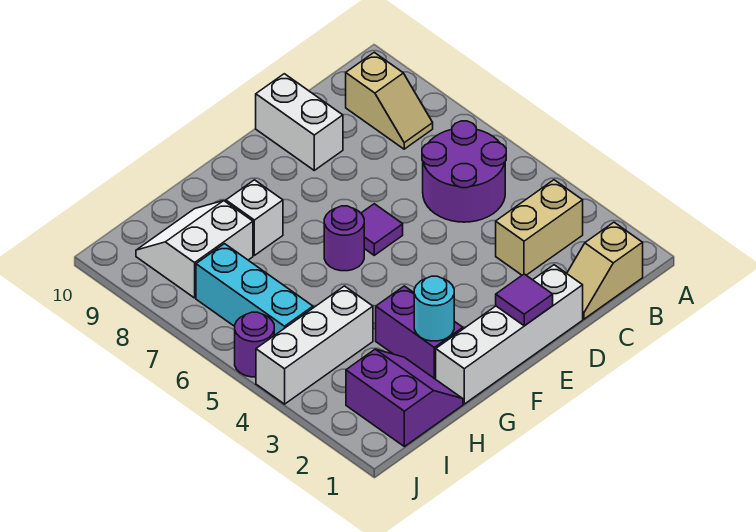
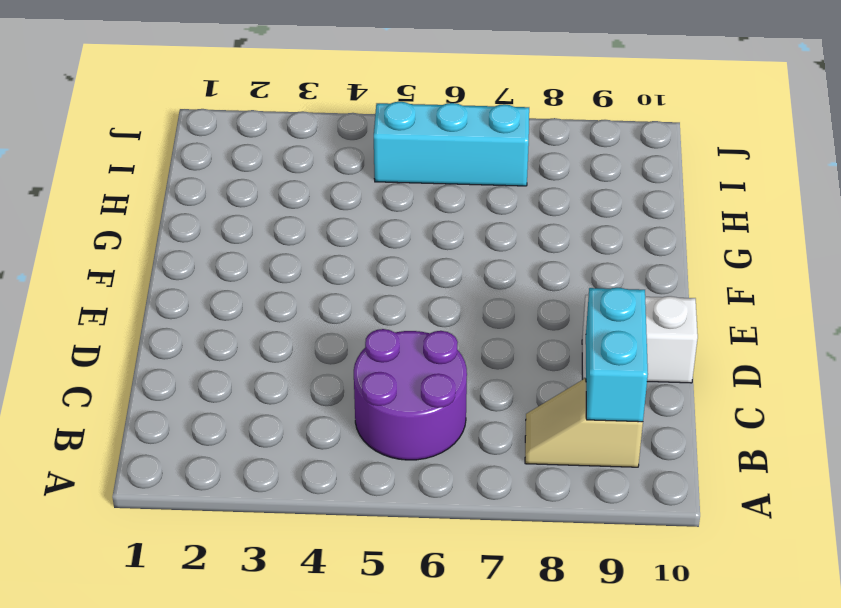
cyan 1x2 brick [586,288,648,422] -> none
none -> tan 1x2 slope [567,222,643,319]
none -> tan 1x2 brick [496,180,583,275]
none -> white 1x4 brick [436,265,583,404]

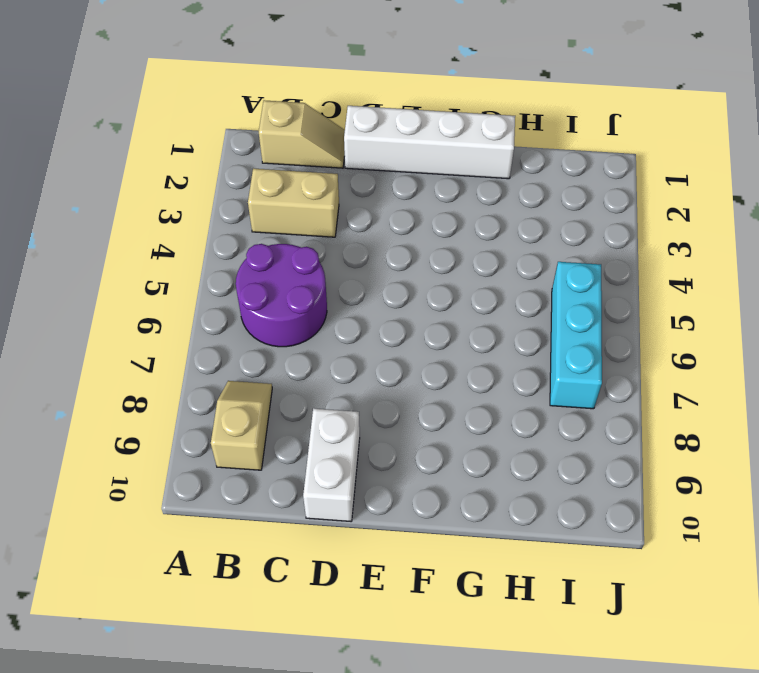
none -> purple 1x1 tile [361,204,403,255]
none -> purple 1x1 round brick [324,206,364,271]
none -> purple 1x2 brick [376,286,463,379]

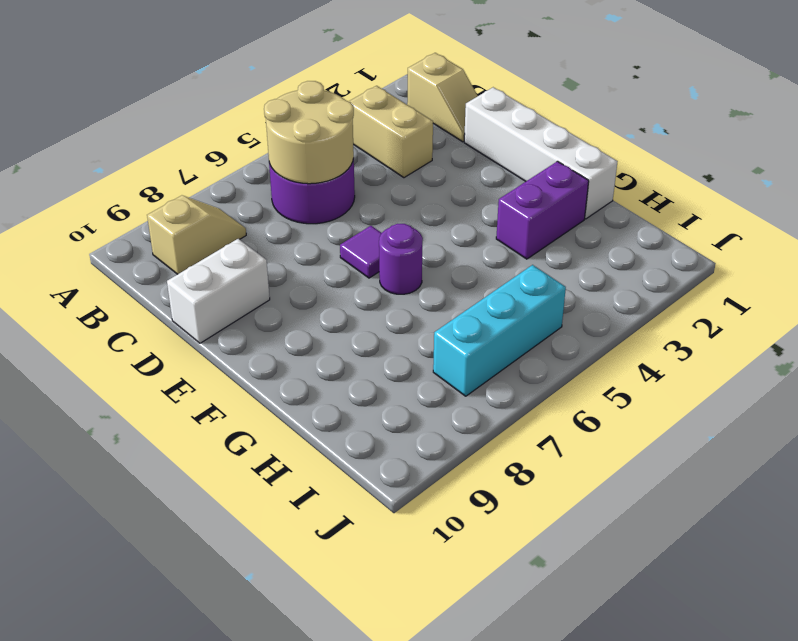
tan 2x2 round brick [264,81,354,184] -> none
none -> white 1x1 brick [226,180,283,255]
none -> purple 2x2 slope [346,349,463,447]
none -> white 1x3 brick [256,286,373,404]

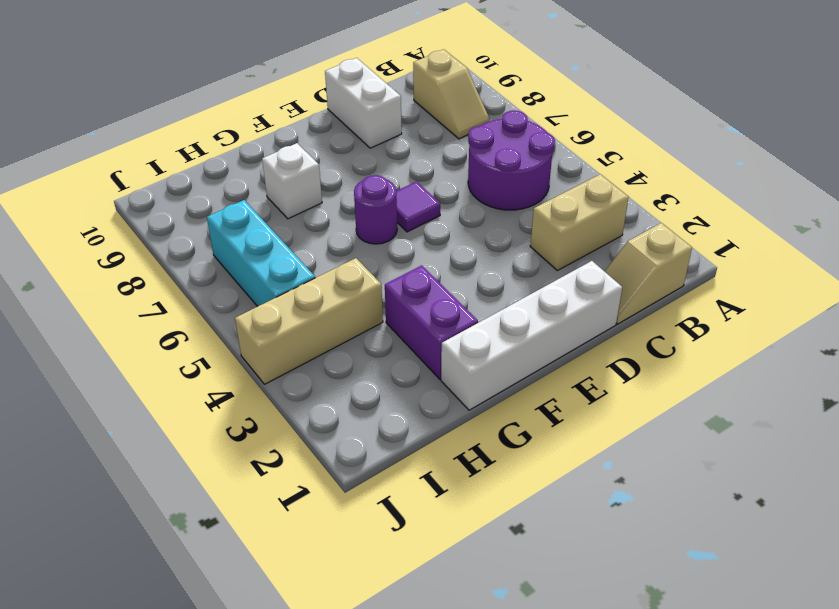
tan 1x3 brick [235,258,383,384] -> white 1x3 brick [256,286,373,404]
none -> purple 2x2 slope [346,349,463,447]
none -> white 2x2 slope [136,201,253,298]
none -> purple 1x1 round brick [235,312,274,377]

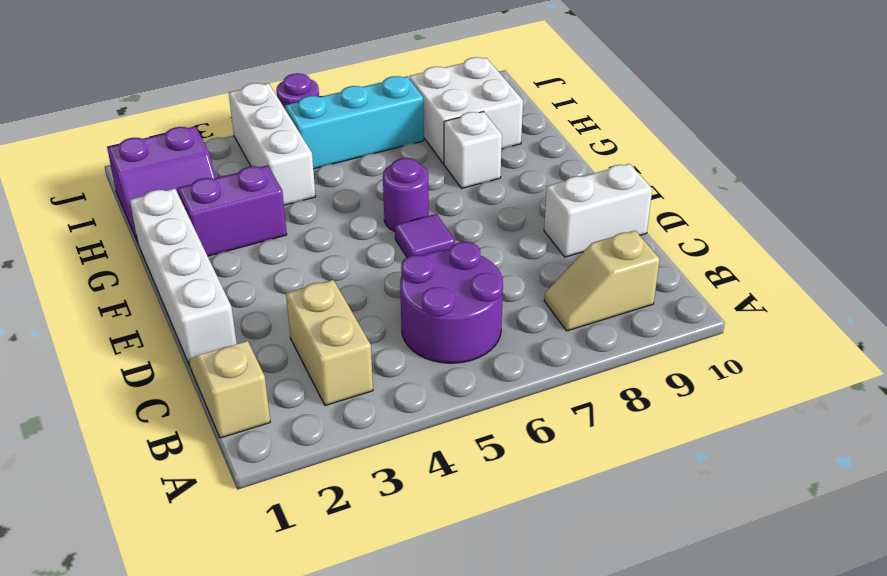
white 2x2 brick [409,57,523,164] -> white 2x2 slope [136,201,253,298]
none -> purple 1x1 tile [496,274,553,326]
none -> cyan 1x1 round brick [414,276,454,341]

